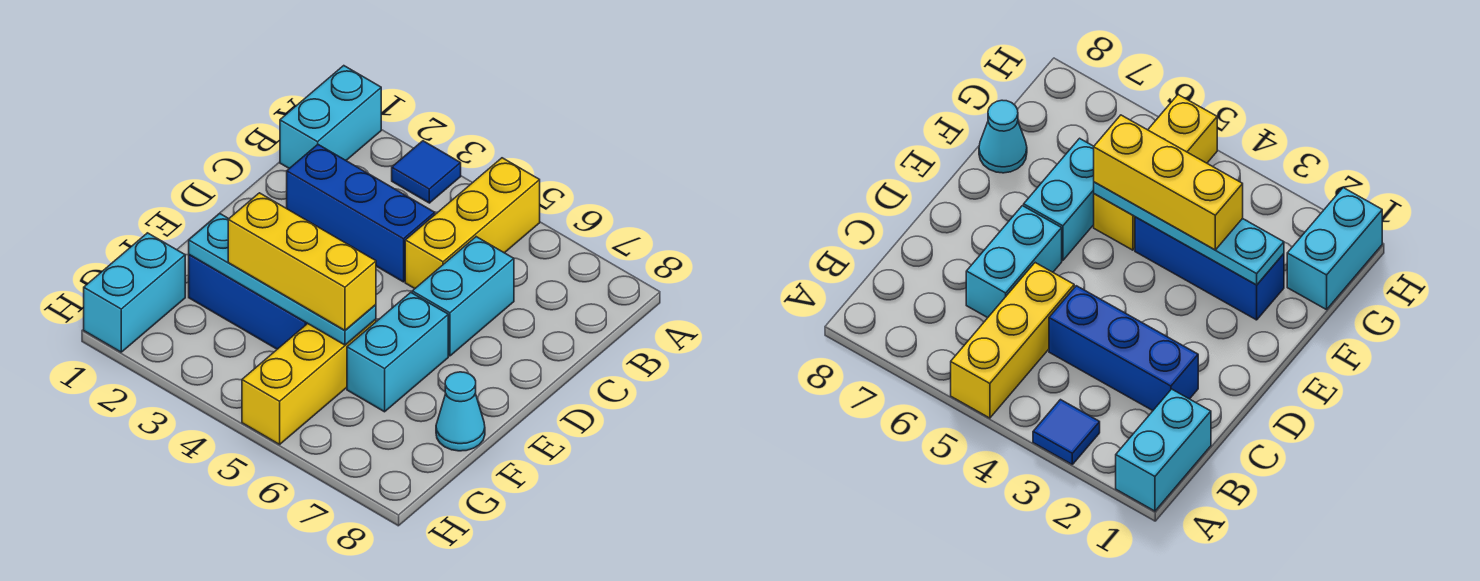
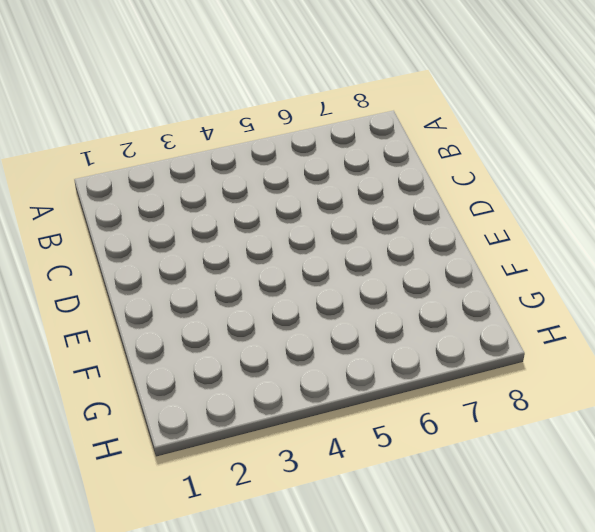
none -> cyan 1x2 brick [280,66,381,168]
none -> blue 1x1 tile [392,141,461,203]
none -> yellow 1x3 brick [405,158,540,289]

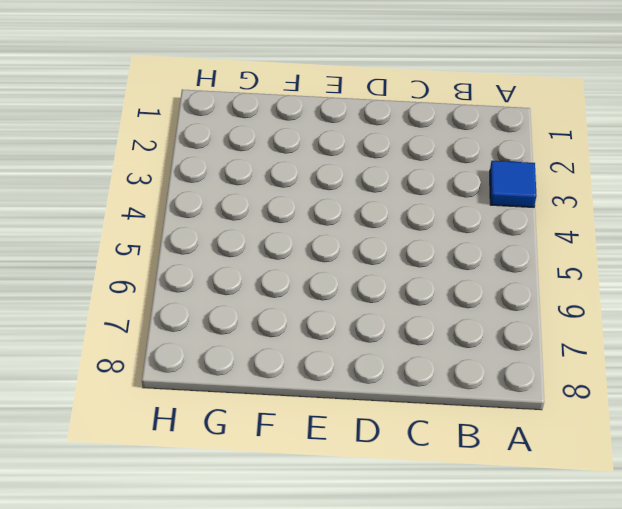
none -> cyan 1x2 brick [280,66,381,168]
none -> yellow 1x3 brick [405,158,540,289]
none -> blue 1x3 brick [287,145,435,282]

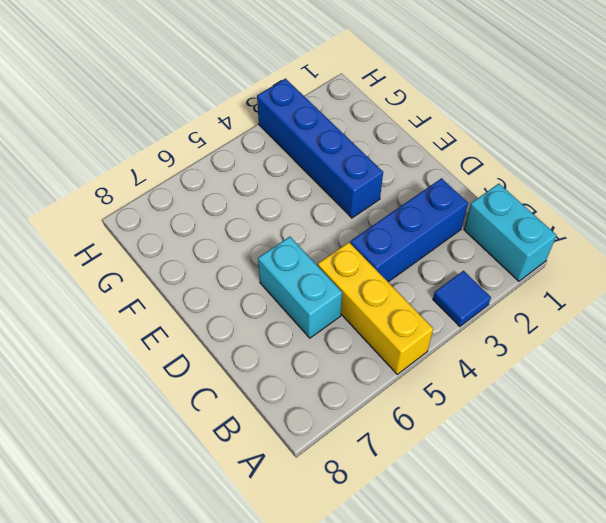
blue 1x4 brick [257,79,383,218] -> blue 1x3 brick [189,255,308,349]
none -> cyan 1x2 brick [347,293,448,412]
none -> yellow 1x3 brick [242,319,376,444]
none -> cyan 1x1 cone [436,372,485,451]

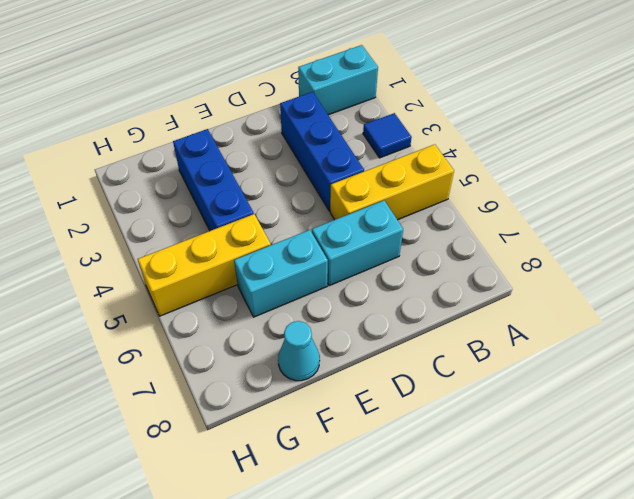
none -> cyan 1x2 brick [84,233,185,352]
none -> cyan 1x4 plate [189,214,376,345]
none -> yellow 1x3 brick [228,193,376,330]

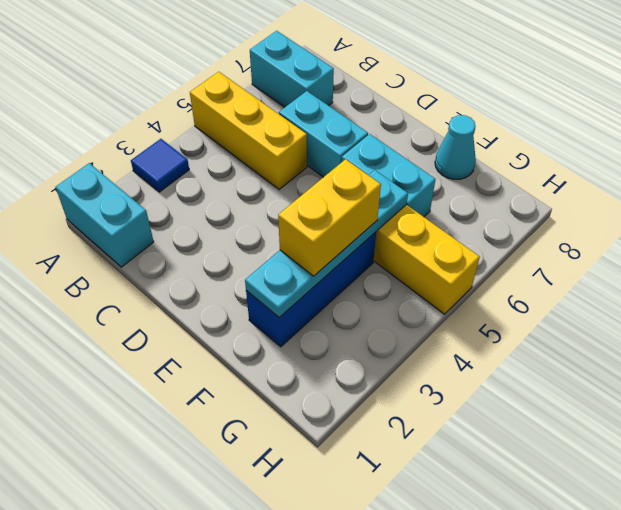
cyan 1x2 brick [250,31,334,107] -> cyan 1x2 brick moved to [84,233,185,352]
yellow 1x2 brick [278,159,381,276] -> yellow 1x3 brick [228,193,376,330]
none -> blue 1x3 brick [287,145,435,282]

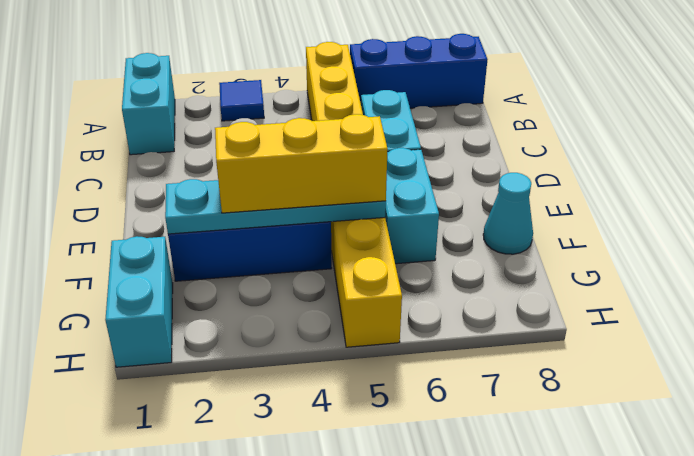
blue 1x3 brick [350,34,487,108] -> blue 1x3 brick moved to [287,145,435,282]

